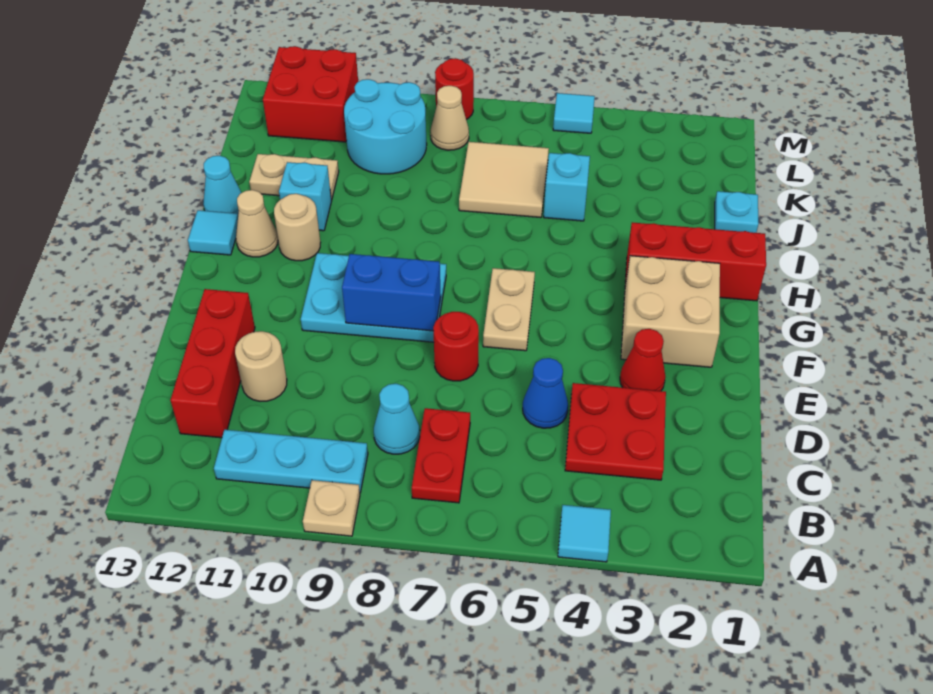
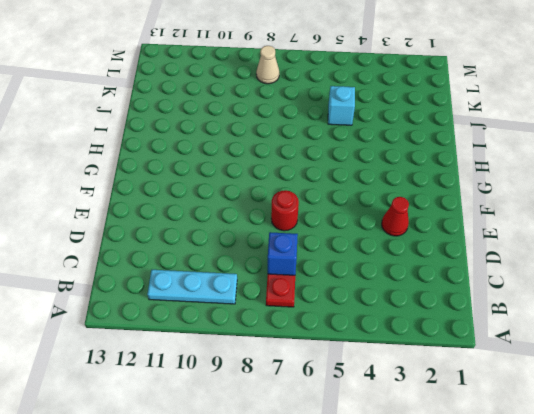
blue 1x1 brick [268,232,298,275] -> none
none -> cyan 1x1 tile [558,505,611,562]
none -> tan 1x1 plate [303,480,360,536]
none -> red 2x2 plate [565,383,666,480]
none -> cyan 1x1 cone [374,384,420,454]

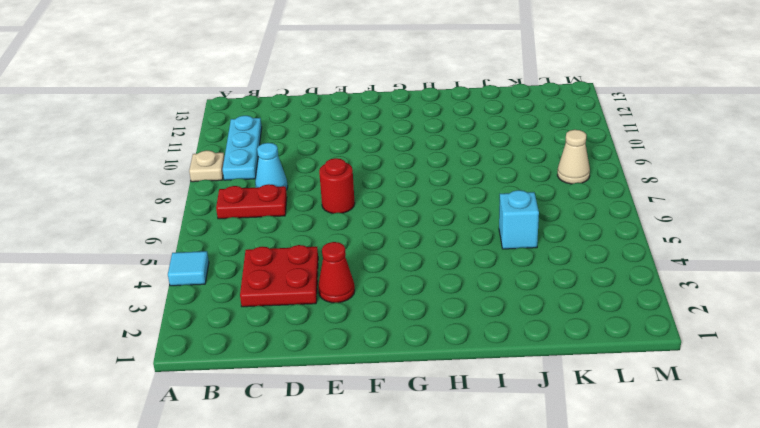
none -> red 1x3 brick [171,289,255,438]
none -> blue 1x1 cone [523,358,568,428]
none -> tan 1x1 round brick [235,331,287,401]
none -> tan 2x2 brick [621,256,720,367]

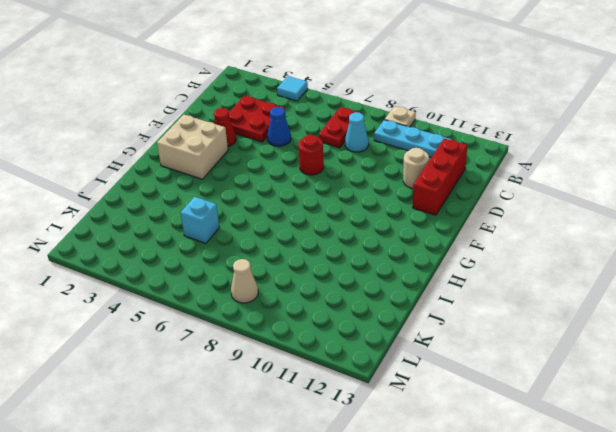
none -> tan 1x2 plate [483,268,535,351]
none -> cyan 2x3 plate [301,253,446,342]
none -> red 1x3 brick [625,222,766,301]
none -> tan 1x1 round brick [274,194,320,261]

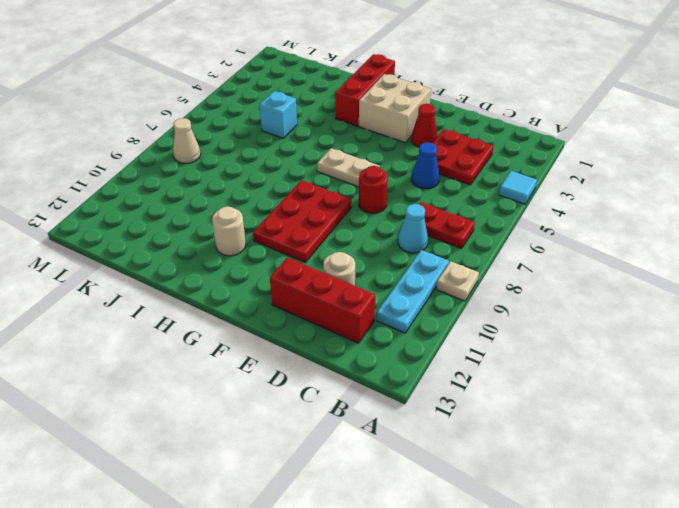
red 2x3 plate [253,180,352,262] -> cyan 2x3 plate [301,253,446,342]
none -> tan 1x1 cone [236,190,278,257]
none -> cyan 1x1 tile [188,210,238,255]
none -> cyan 1x1 brick [279,162,331,231]
none -> cyan 1x1 cone [203,156,241,214]

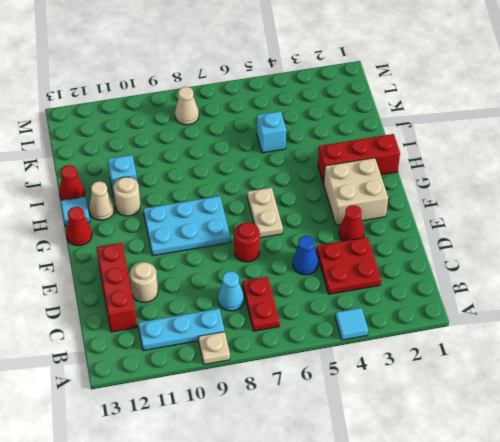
red 1x1 cone [66,207,92,246] -> none
red 1x1 cone [59,165,85,200] -> cyan 1x1 cone [203,156,241,214]
none -> cyan 1x1 plate [715,191,759,233]
none -> tan 2x2 tile [459,142,549,218]
none -> tan 1x2 plate [249,154,339,200]
none -> cyan 2x2 round brick [344,79,427,174]

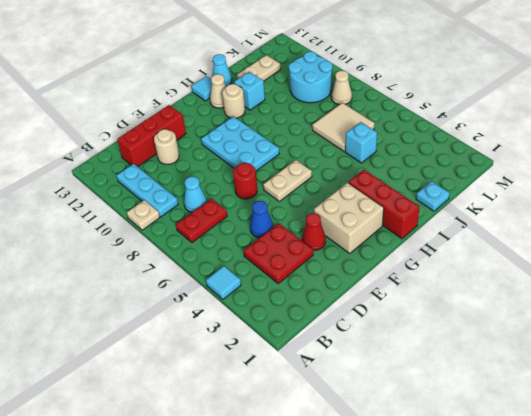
tan 1x2 plate [237,55,281,81] -> tan 1x2 plate turned to [249,154,339,200]
none -> red 2x2 brick [263,46,358,142]
none -> cyan 1x1 tile [553,93,595,133]
none -> red 1x1 round brick [435,58,474,120]
none -> blue 1x2 brick [342,254,441,331]

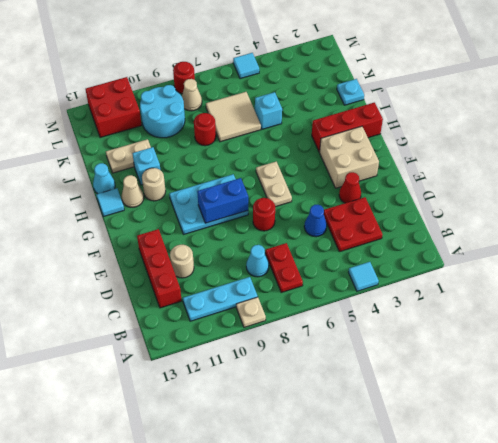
red 1x1 round brick [194,113,216,146] -> none

